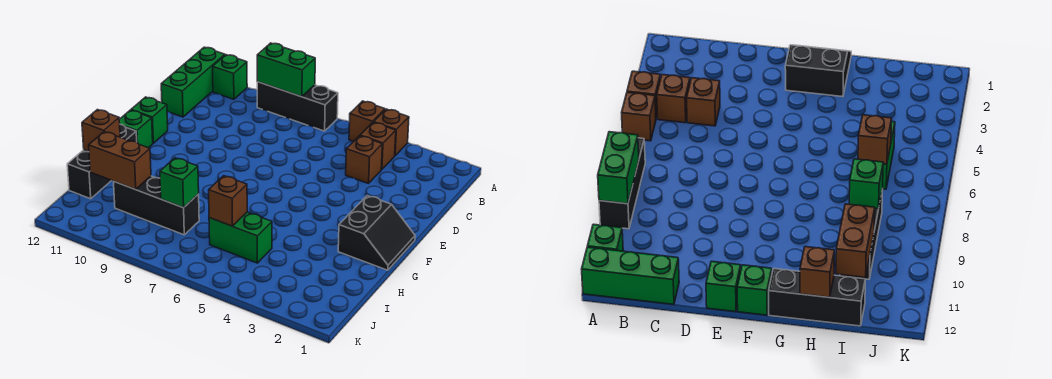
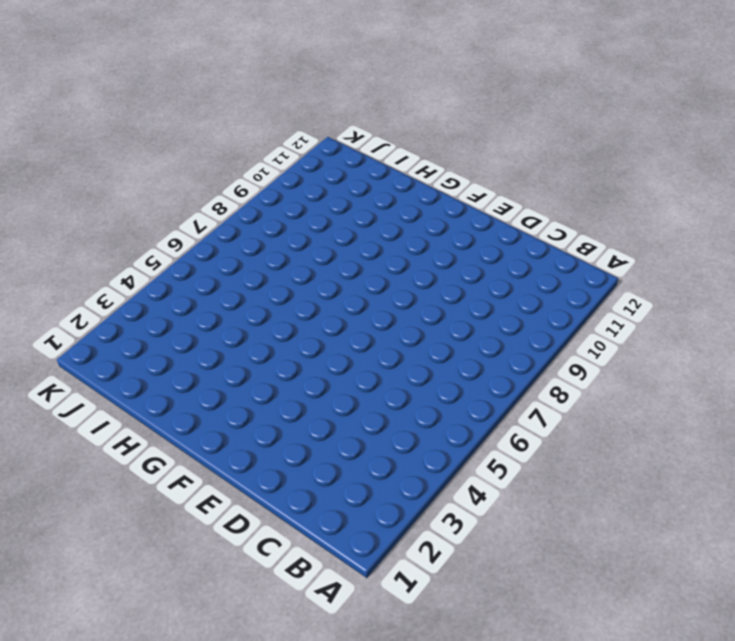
none -> brown 1x1 brick [374,109,409,156]
none -> brown 1x1 brick [349,101,385,141]
none -> black 1x3 brick [257,82,338,131]

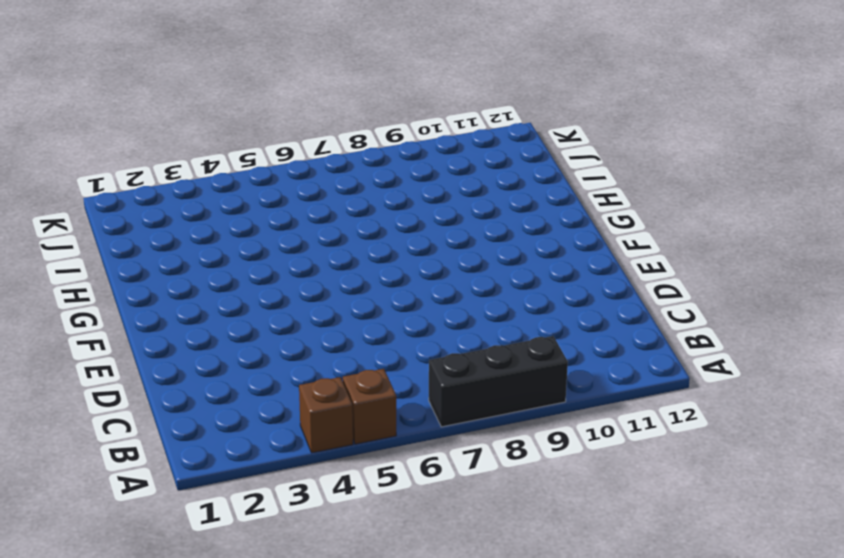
none -> green 1x1 brick [213,55,247,99]
none -> green 1x3 brick [161,47,225,117]
none -> brown 1x1 brick [360,122,396,169]

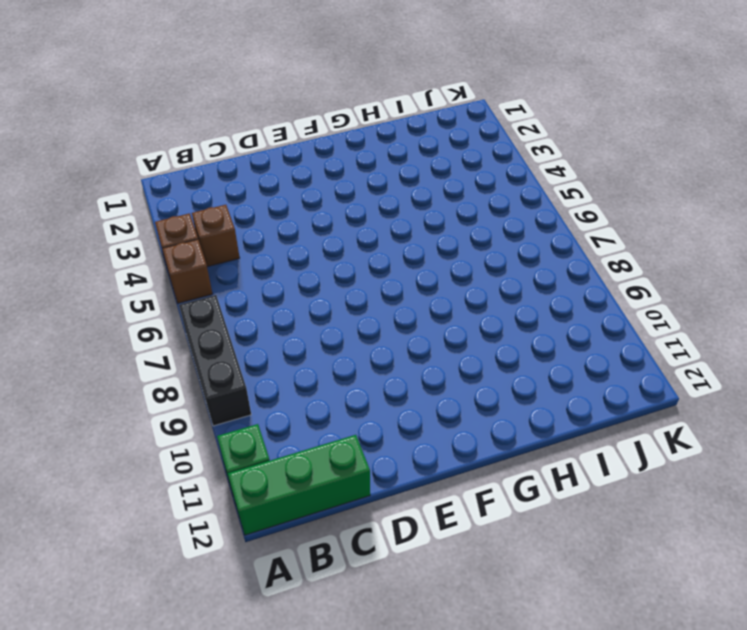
none -> brown 1x1 brick [346,136,382,183]
none -> green 1x1 brick [131,97,168,143]
none -> black 2x2 slope [338,196,415,270]

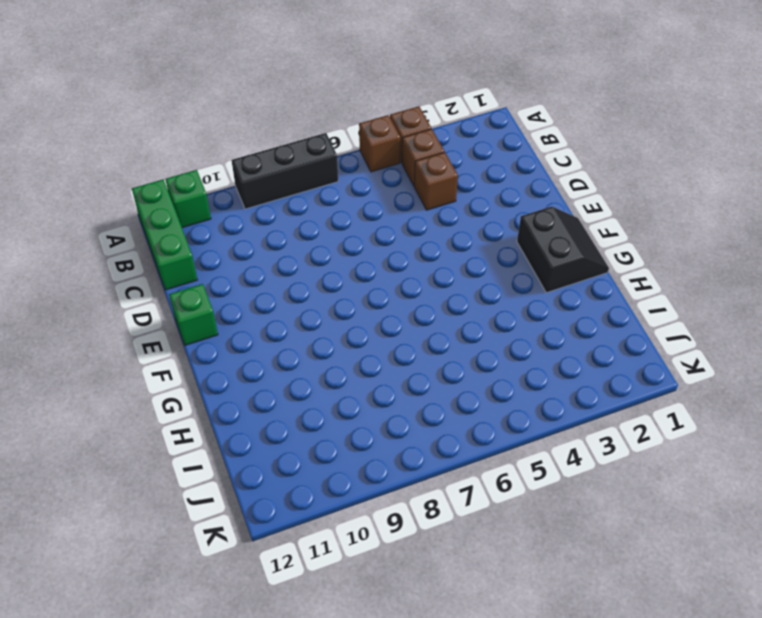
none -> green 1x1 brick [119,110,153,148]
none -> black 1x3 brick [67,124,137,199]
none -> green 1x2 brick [209,212,272,263]

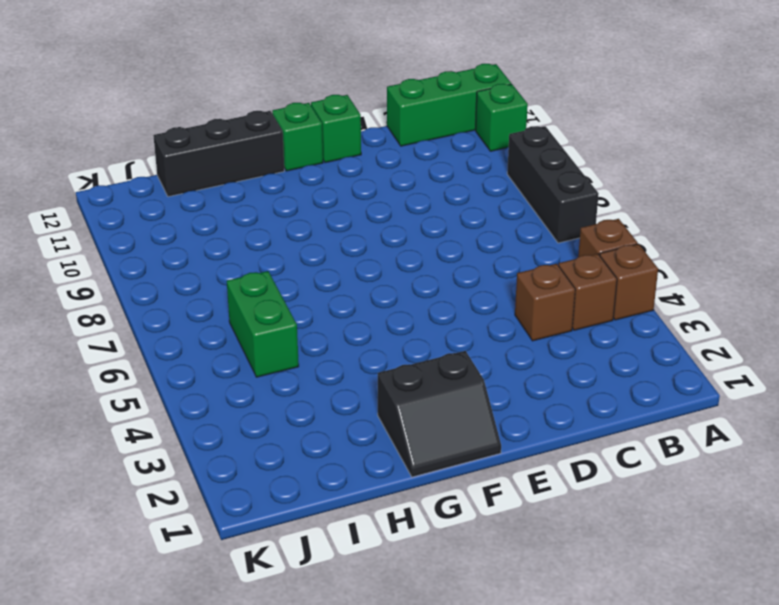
none -> black 1x3 brick [114,176,199,235]
none -> green 1x2 brick [257,43,315,97]
none -> brown 1x1 brick [82,110,120,152]

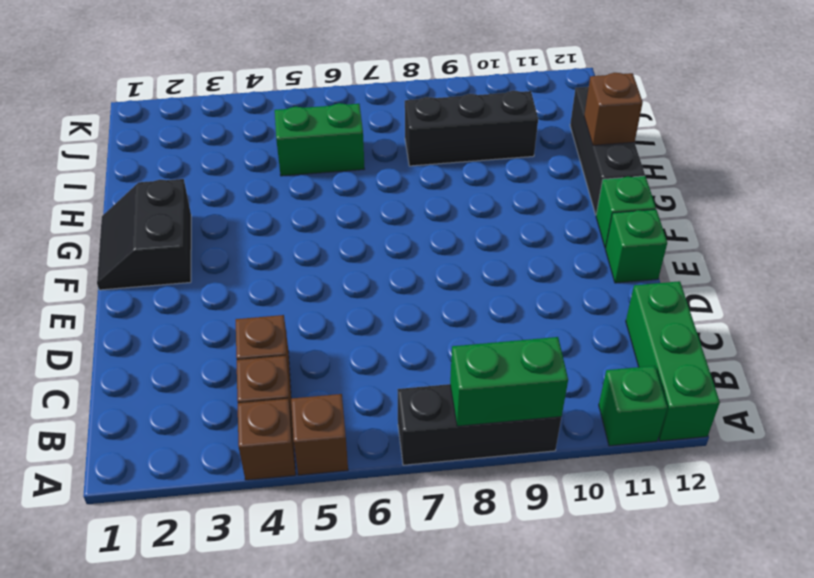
none -> brown 1x1 brick [209,176,247,226]
none -> green 1x1 brick [160,158,199,208]
none -> brown 1x2 brick [89,132,151,190]

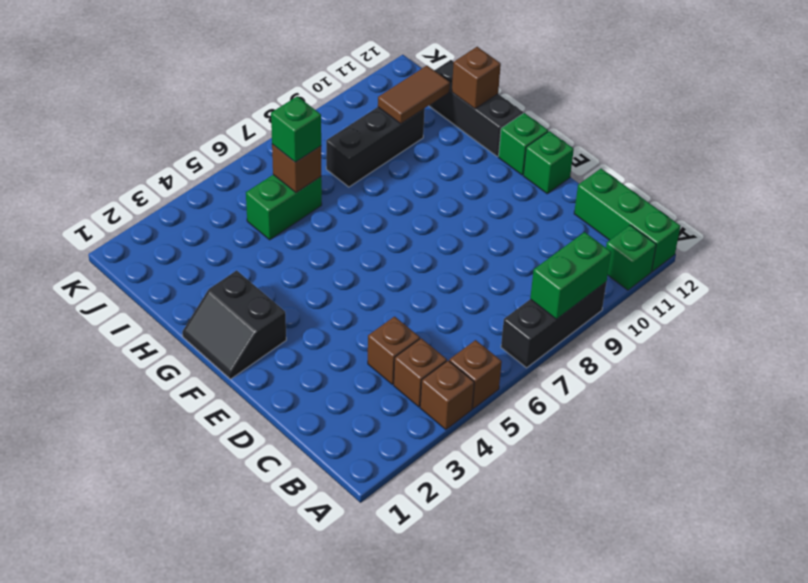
green 1x1 brick [271,96,321,162] -> green 1x1 brick moved to [160,158,199,208]
brown 1x2 tile [378,66,450,124] -> brown 1x2 brick [89,132,151,190]

